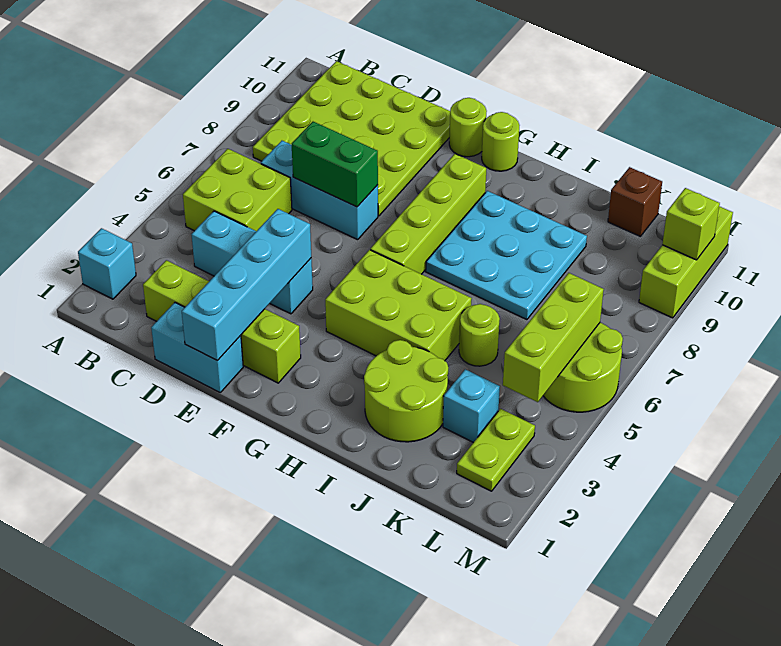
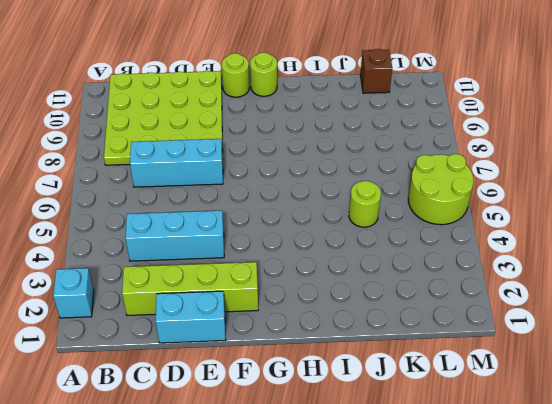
none -> lime 2x2 brick [183,149,292,231]
none -> lime 2x3 brick [325,250,472,361]
none -> lime 1x4 brick [370,154,486,274]

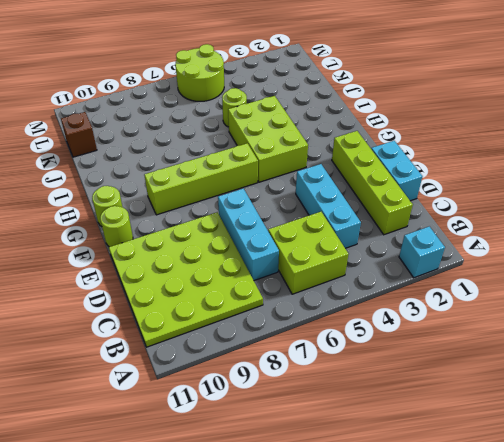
none -> cyan 3x3 plate [426,191,587,320]
none -> lime 2x2 round brick [364,340,448,442]
none -> cyan 1x1 brick [443,369,500,443]

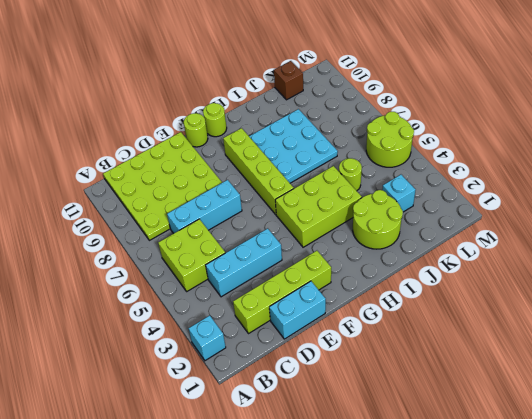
none -> lime 1x2 plate [457,409,535,491]
none -> lime 1x3 brick [639,206,733,318]
none -> green 1x2 brick [292,122,378,207]

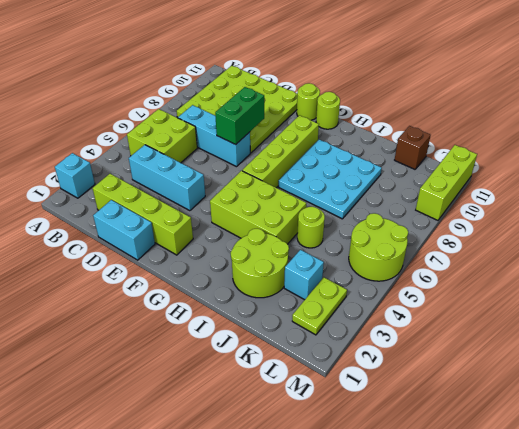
green 1x2 brick [215,87,264,144] -> green 1x2 brick turned to [292,122,378,207]
none -> cyan 1x4 brick [182,209,311,361]
none -> lime 1x3 brick [503,273,604,402]
none -> lime 1x1 brick [662,188,720,260]

